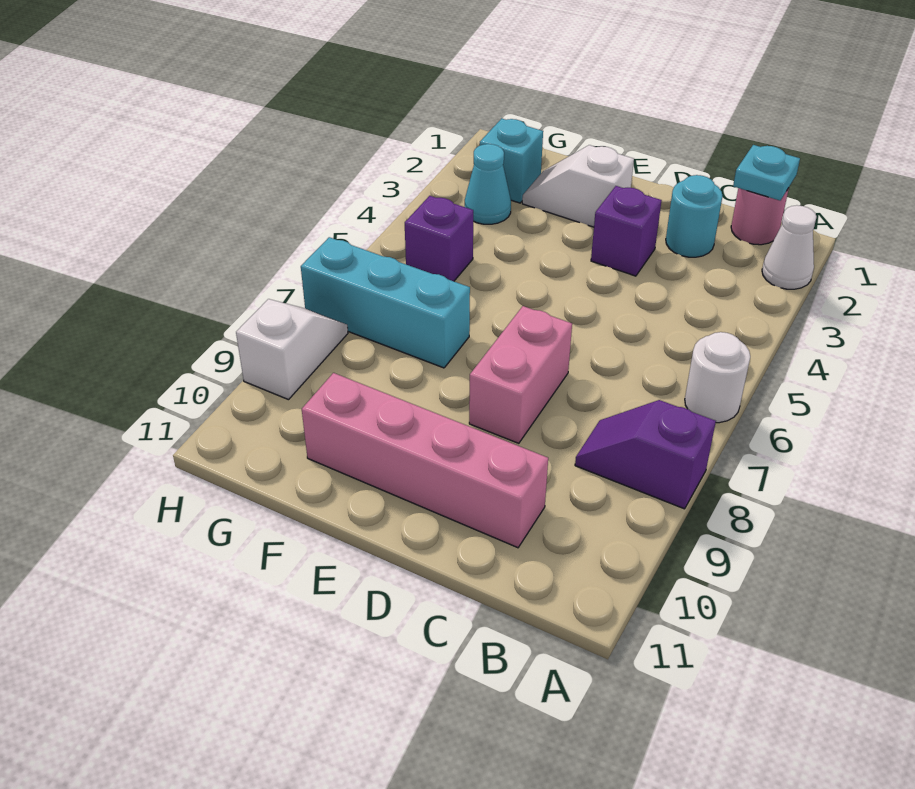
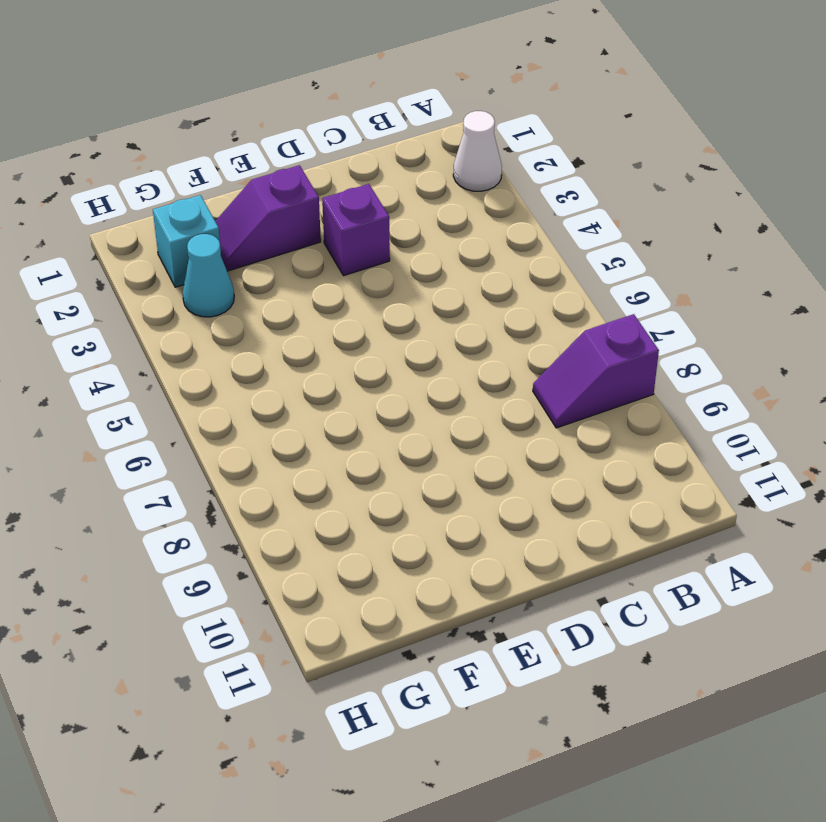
purple 1x2 slope [215,165,321,271] -> white 1x2 slope [522,145,634,227]
none -> white 1x1 round brick [685,332,750,423]
none -> pink 1x1 round brick [731,188,789,245]
none -> cyan 1x1 round brick [666,175,722,257]

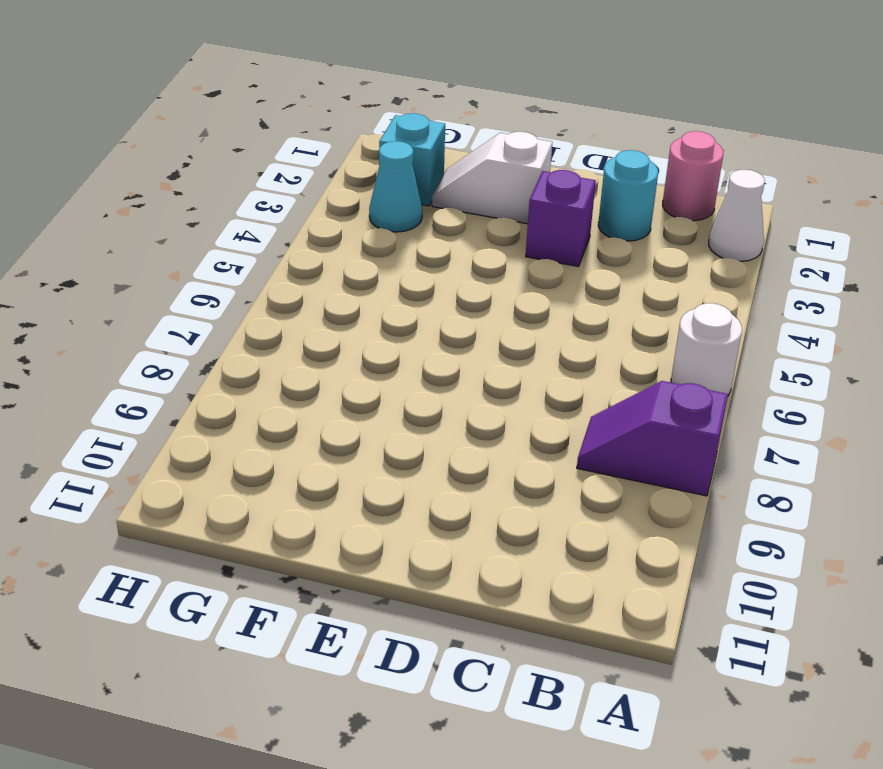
none -> pink 1x4 brick [302,373,548,548]
none -> pink 1x2 brick [469,306,572,443]
none -> cyan 1x3 brick [301,237,470,368]

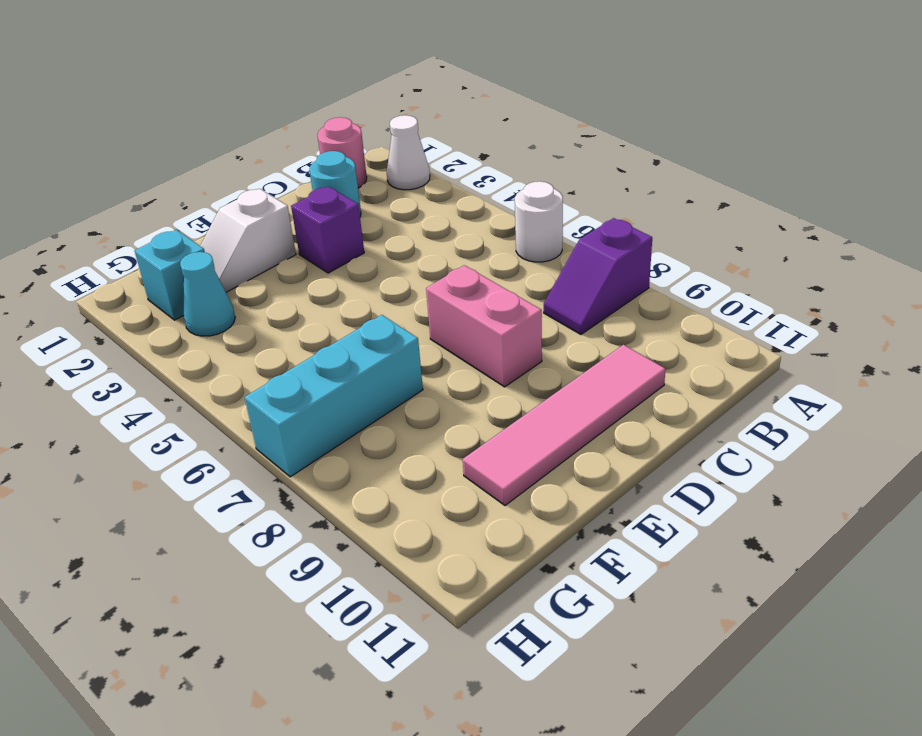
pink 1x4 tile [463,345,666,505] -> pink 1x4 brick [302,373,548,548]
none -> purple 1x1 brick [405,196,473,281]
none -> white 1x2 slope [236,299,348,400]
none -> cyan 1x1 plate [733,145,800,201]

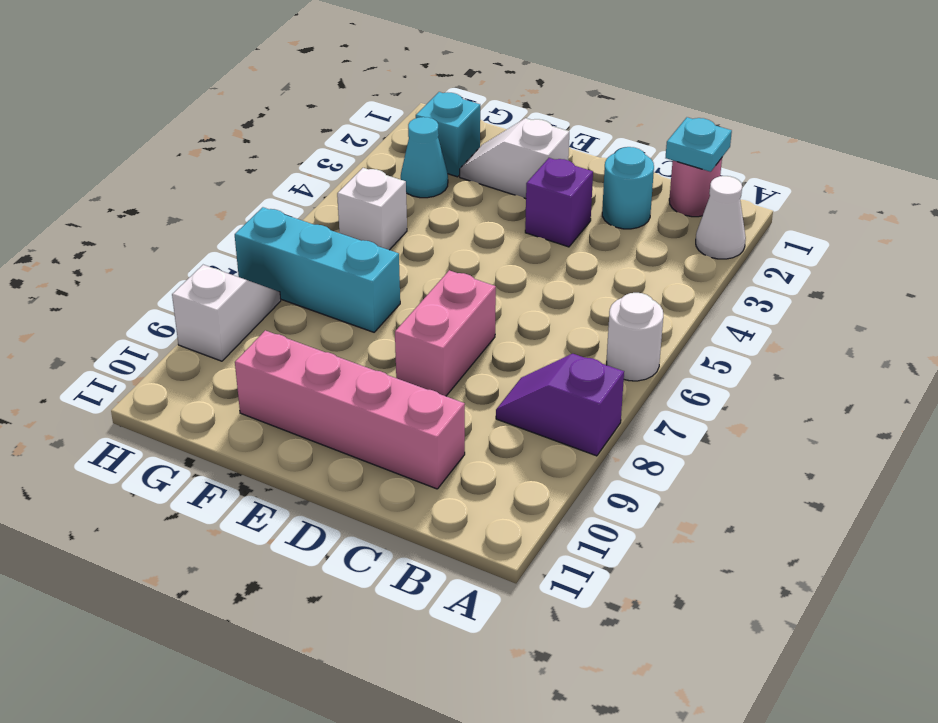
white 1x1 brick [337,168,407,250] -> purple 1x1 brick [405,196,473,281]

